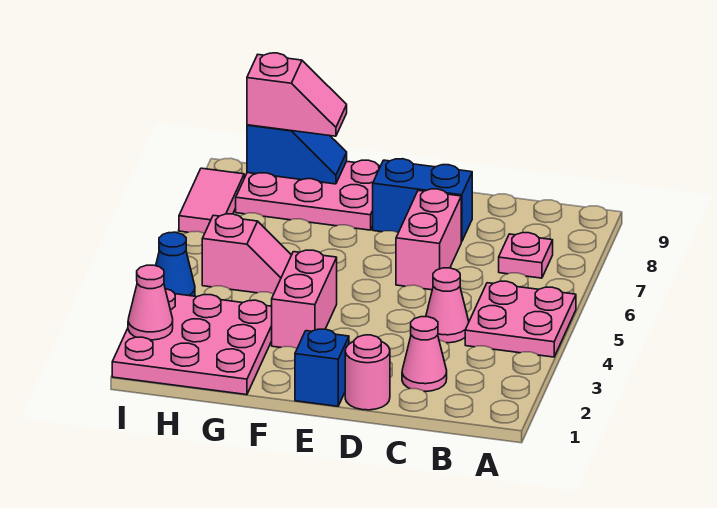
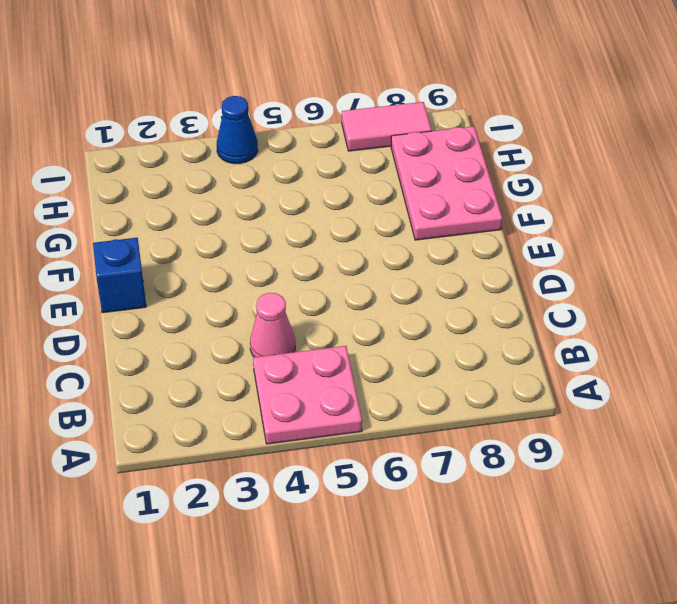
none -> pink 1x1 plate [499,233,553,278]
none -> pink 1x1 cone [402,317,447,391]
none -> pink 1x1 round brick [345,335,390,410]

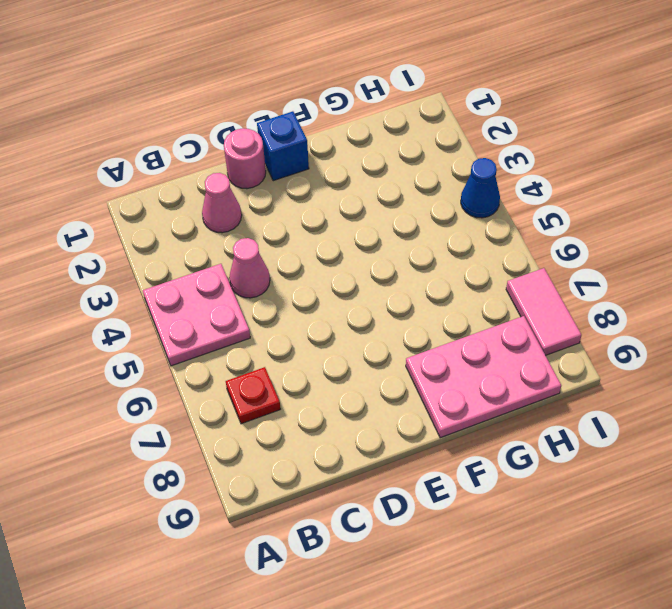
red 1x1 plate [226,367,281,424] -> pink 1x1 plate [499,233,553,278]
none -> pink 1x2 brick [396,189,461,290]
none -> blue 1x2 brick [373,159,472,242]
none -> pink 1x2 brick [272,250,337,348]

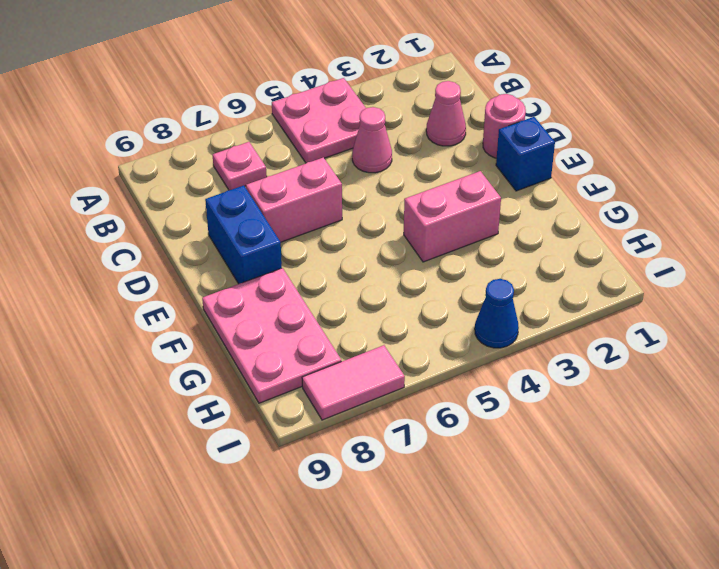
none -> pink 3x3 plate [112,289,272,395]
none -> pink 1x2 slope [202,214,291,294]
none -> blue 1x2 slope [247,125,347,184]

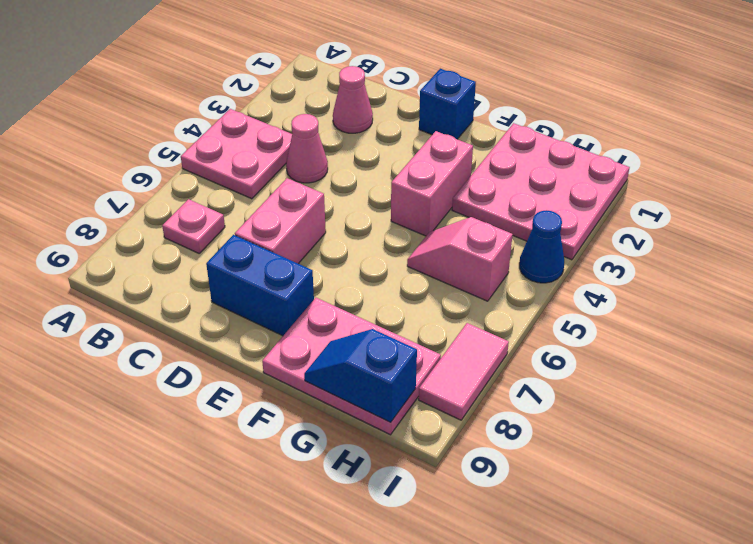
none -> pink 1x1 round brick [345,335,390,410]
none -> pink 1x1 cone [128,265,173,340]
none -> pink 1x2 slope [247,53,347,136]

